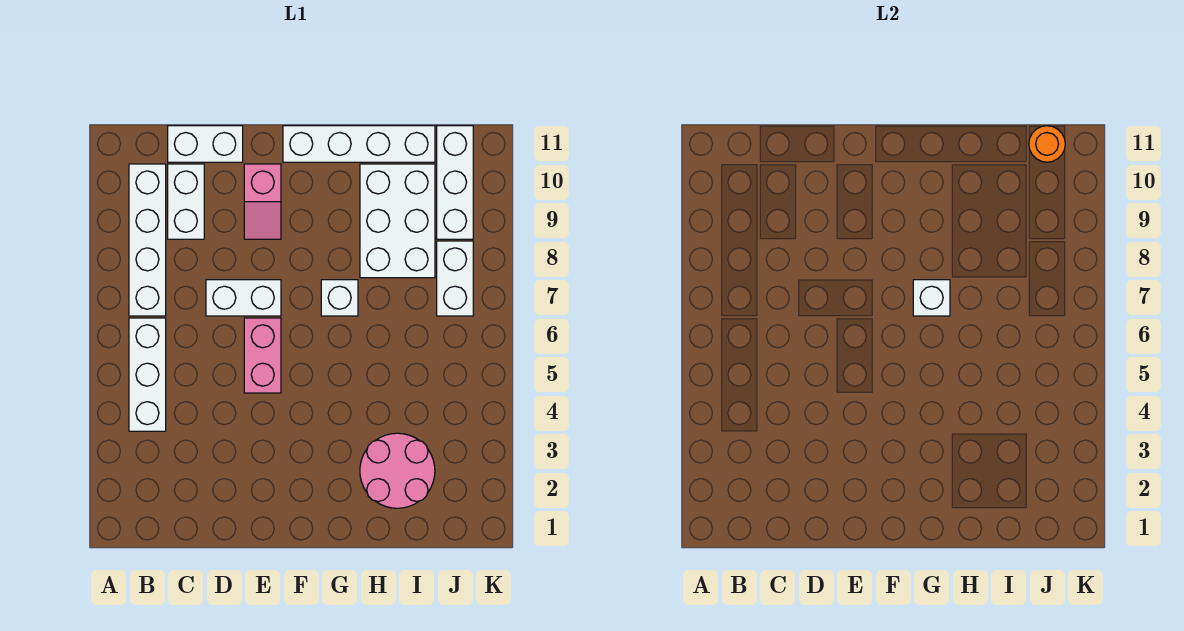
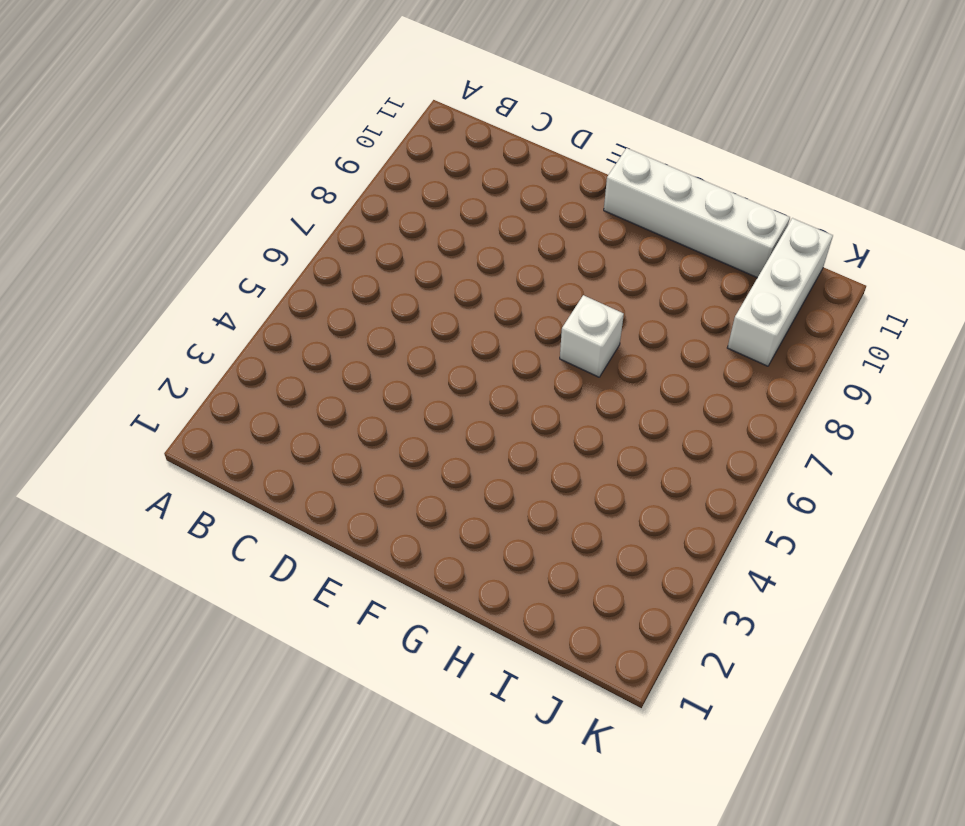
none -> white 1x3 brick [129,318,166,431]
none -> white 1x4 brick [129,164,166,316]
none -> white 1x2 brick [168,164,204,239]

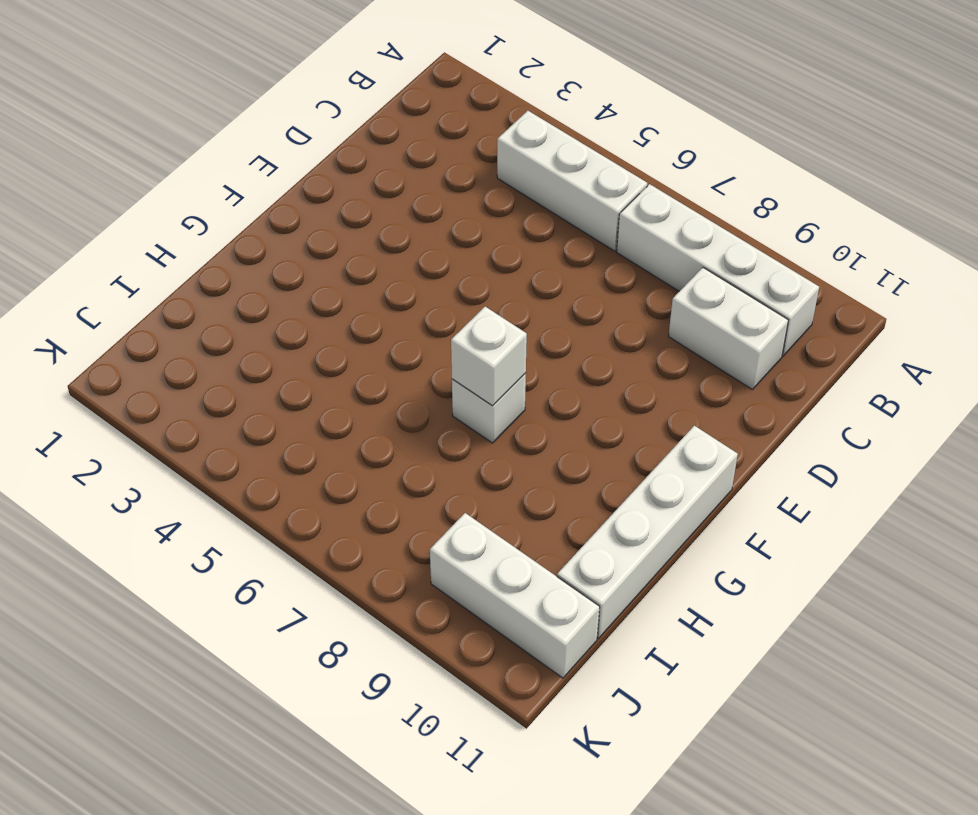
none -> white 1x2 brick [168,126,243,162]
none -> white 1x2 brick [206,280,281,316]
none -> pink 1x2 brick [244,318,281,393]

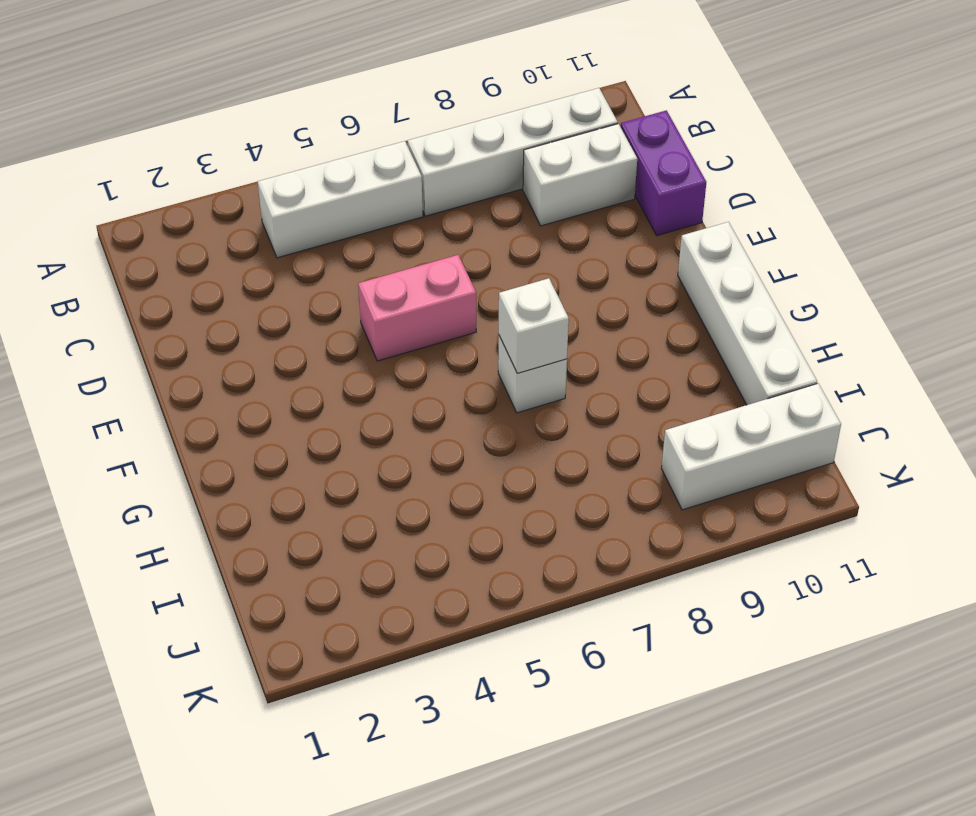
purple 1x2 brick [621,110,706,236] -> white 1x2 brick [168,126,243,162]
none -> white 1x2 brick [206,280,281,316]
none -> pink 1x2 slope [244,164,281,239]
none -> pink 2x2 round brick [360,433,435,508]

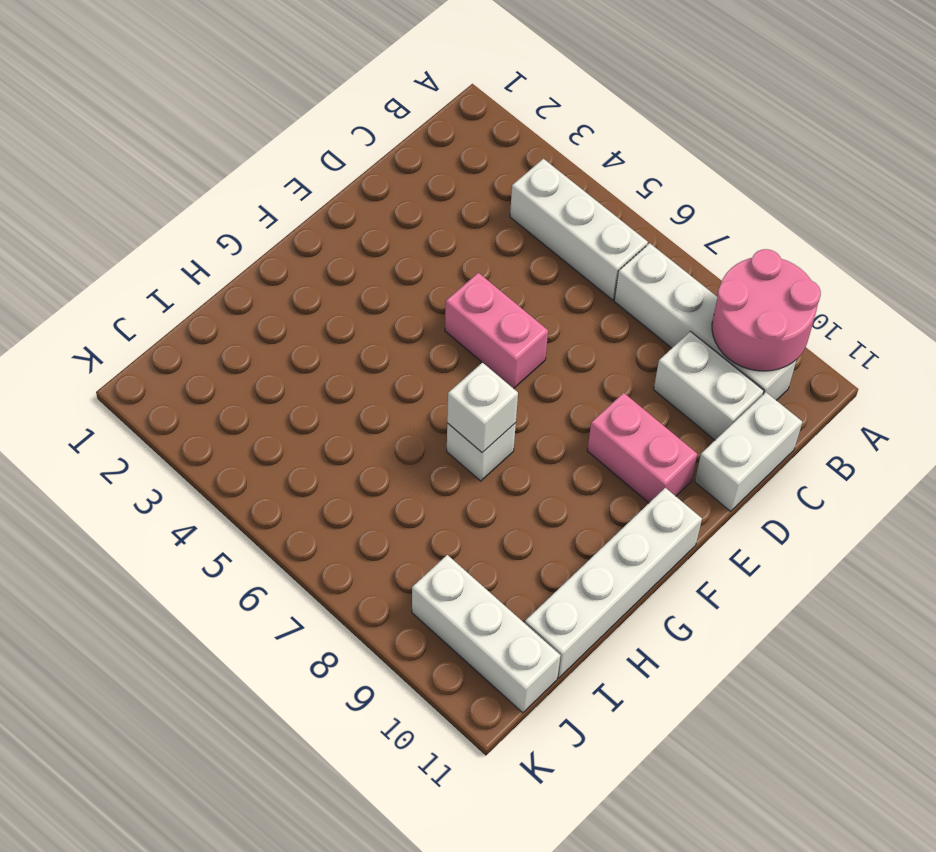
pink 2x2 round brick [712,249,821,371] -> pink 2x2 round brick moved to [360,433,435,508]
pink 1x2 brick [587,393,697,503] -> pink 1x2 slope [244,164,281,239]
none -> white 1x2 brick [206,280,281,316]
none -> white 2x3 brick [360,164,435,278]
none -> white 1x2 brick [437,241,473,316]

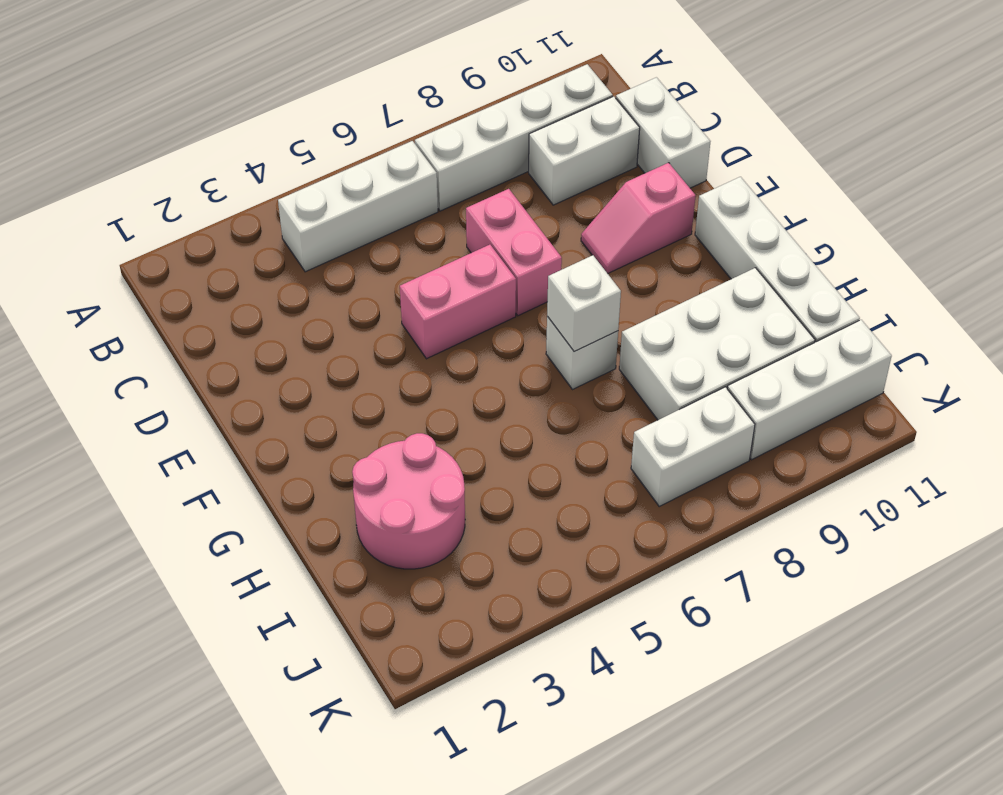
pink 1x2 brick [466,189,562,316] -> white 1x2 brick [206,280,281,316]
none -> orange 1x1 round brick [1029,126,1065,162]

